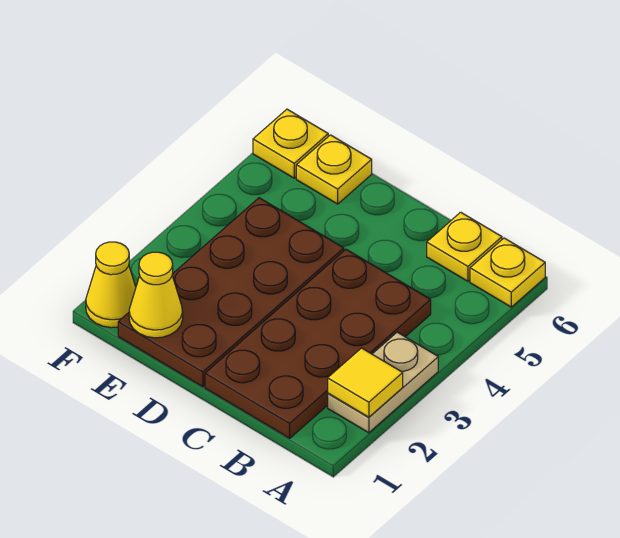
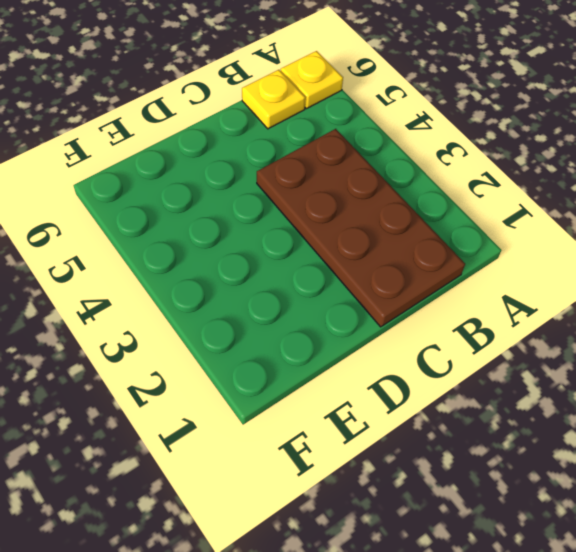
none -> tan 1x2 plate [328,332,438,433]
none -> brown 2x4 plate [118,198,344,387]

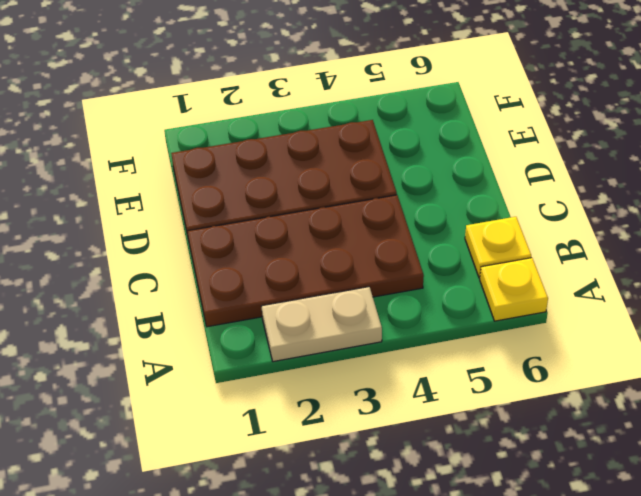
none -> yellow 1x1 plate [296,135,372,204]
none -> yellow 1x1 cone [86,242,136,328]

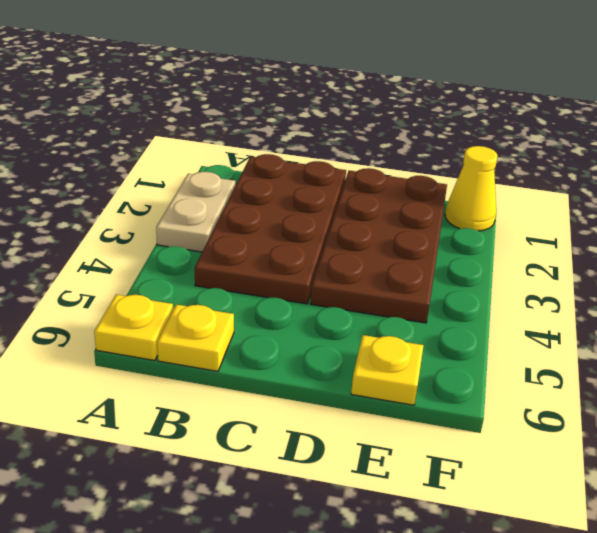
none -> yellow 1x1 plate [253,109,328,178]
none -> yellow 1x1 tile [328,348,403,417]

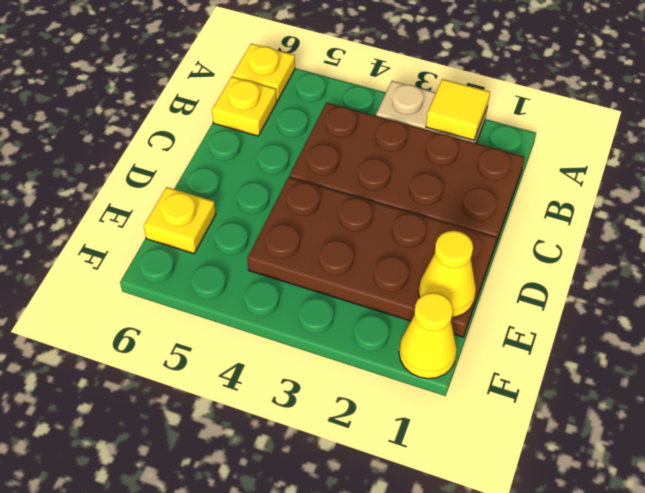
none -> yellow 1x1 plate [253,109,328,178]

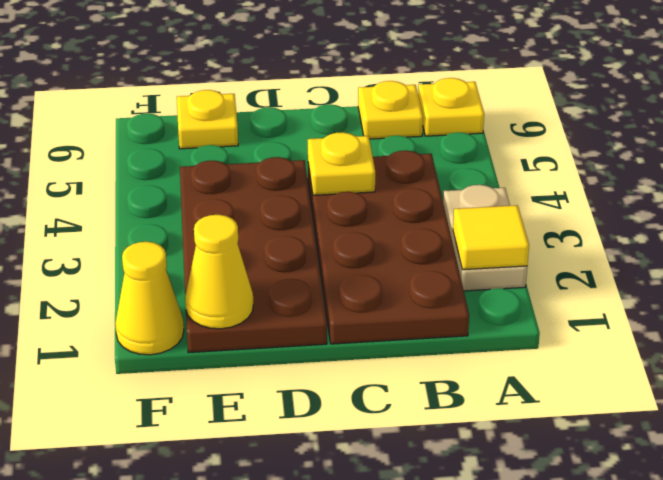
yellow 1x1 plate [308,132,375,195] -> yellow 1x1 plate moved to [253,109,328,178]

